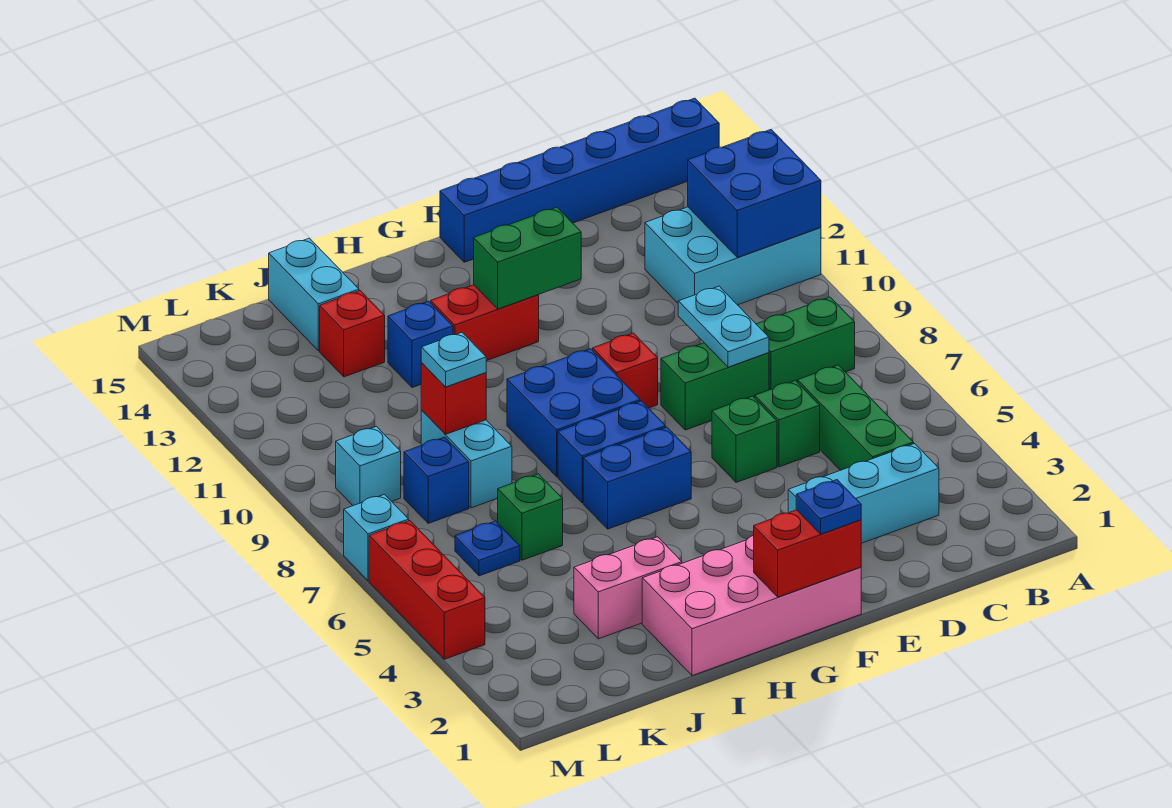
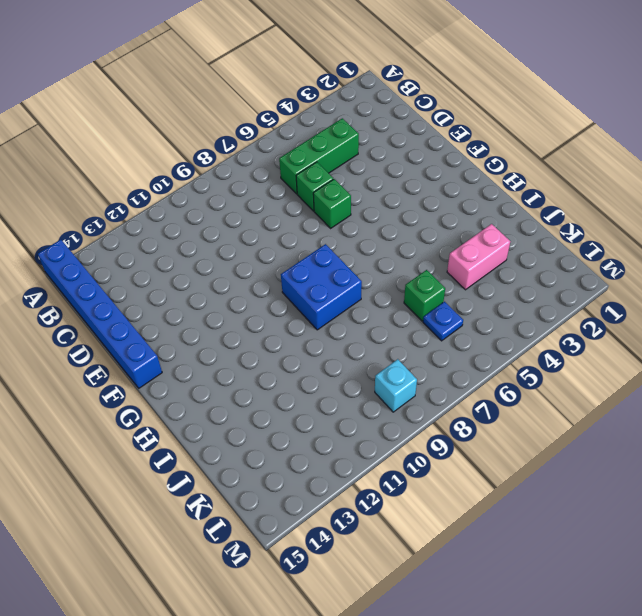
pink 1x2 brick [447,224,510,290] -> pink 1x2 brick turned to [574,537,682,639]
none -> cyan 2x3 brick [645,207,821,305]
none -> green 1x2 brick [756,297,855,390]
none -> cyan 1x3 brick [788,444,939,543]
none -> green 1x2 brick [661,343,769,430]

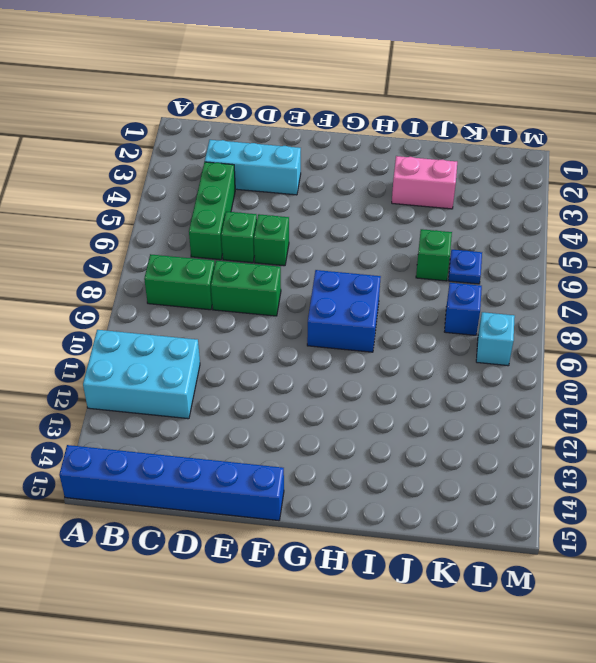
none -> pink 2x4 brick [642,535,861,676]
none -> red 1x1 brick [593,333,658,408]
none -> blue 1x2 brick [583,427,691,529]
none -> blue 1x2 brick [558,401,666,503]

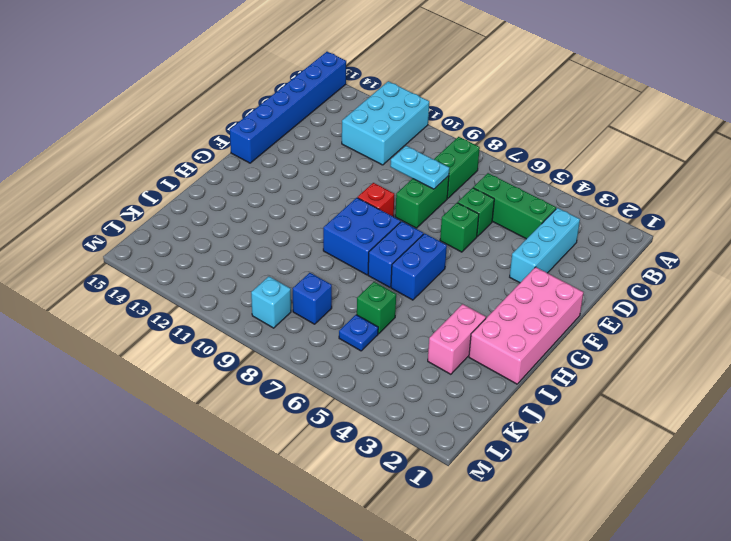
none -> red 1x2 brick [431,285,539,361]
none -> blue 1x1 brick [388,301,453,388]
none -> cyan 1x2 brick [421,410,512,508]
none -> red 1x1 brick [320,291,385,377]

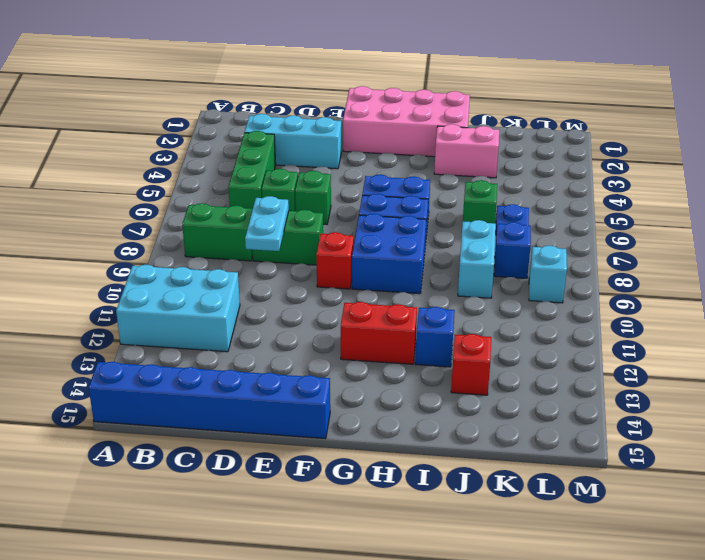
none -> cyan 1x2 brick [269,238,359,351]
none -> red 1x3 brick [369,521,485,659]
none -> cyan 1x1 brick [344,494,409,581]
none -> blue 2x2 brick [688,130,821,258]

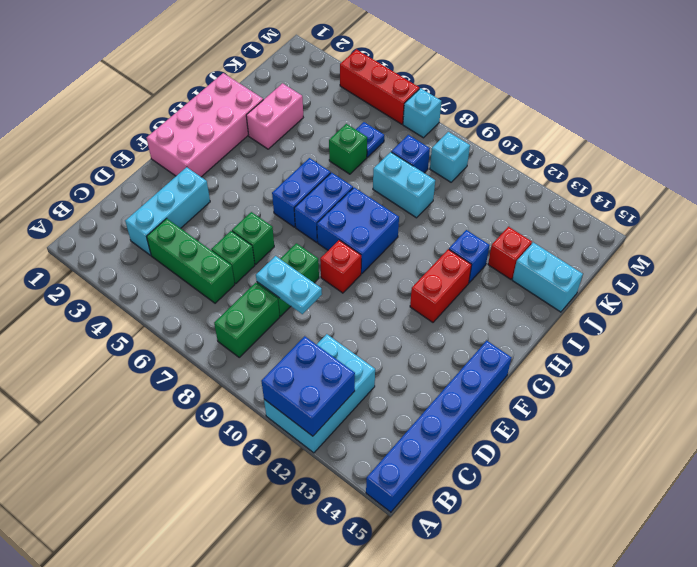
none -> red 1x2 brick [754,510,861,597]
none -> green 1x2 brick [474,207,581,309]
none -> red 1x1 brick [421,363,486,434]
none -> blue 1x1 plate [796,480,861,534]

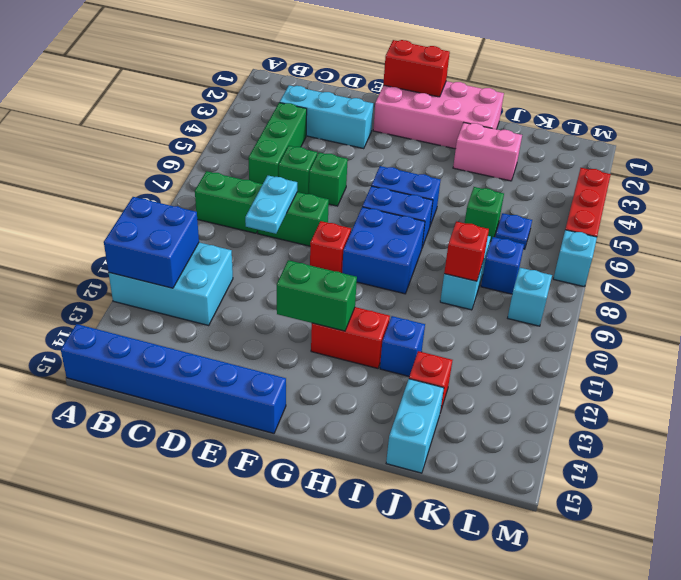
none -> blue 1x1 plate [796,480,861,534]
none -> cyan 1x1 plate [421,332,486,387]

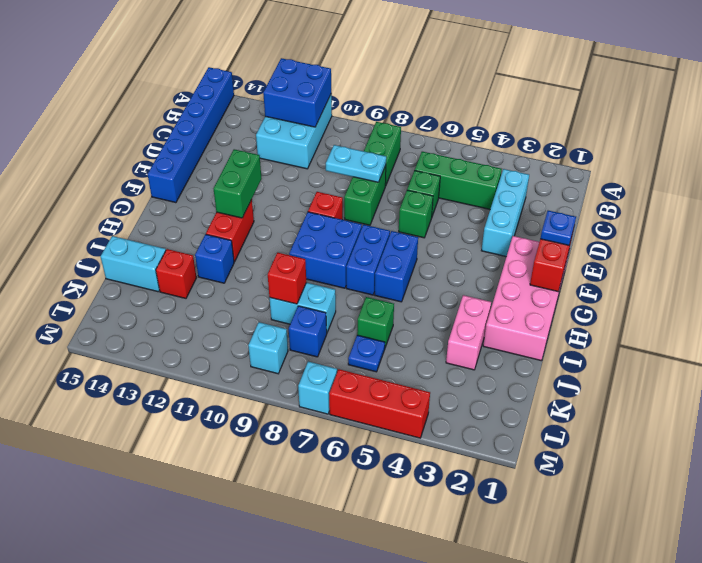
none -> cyan 1x1 plate [421,332,486,387]

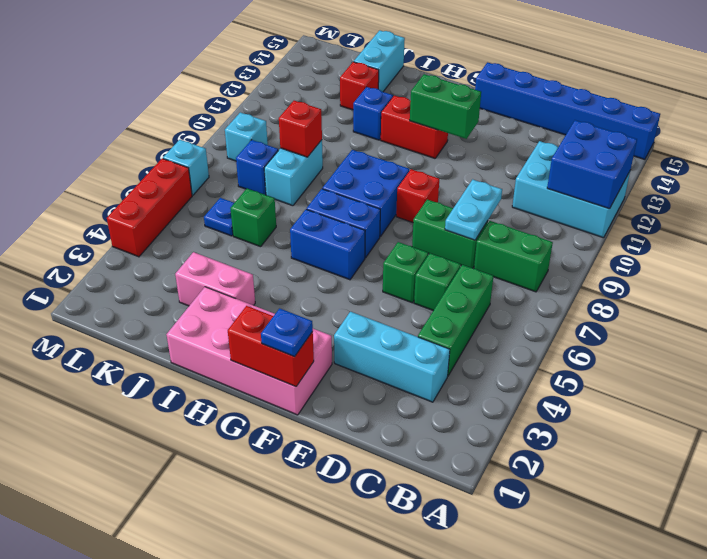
none -> cyan 1x1 plate [421,332,486,387]

